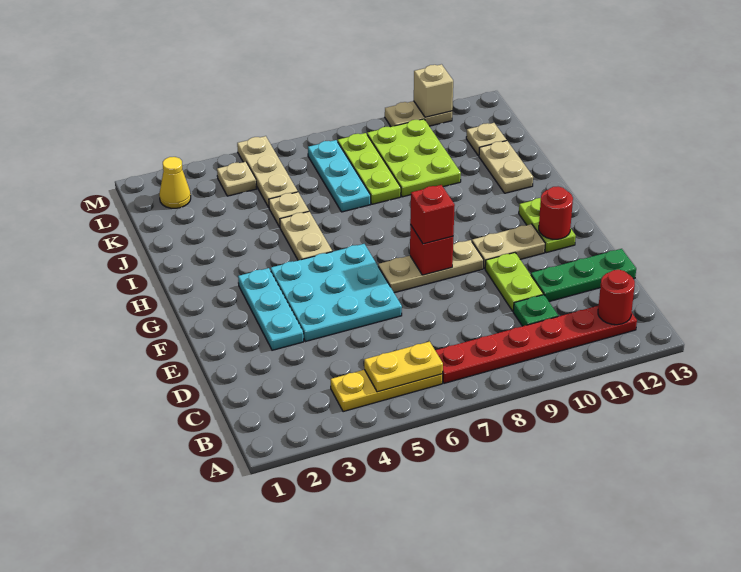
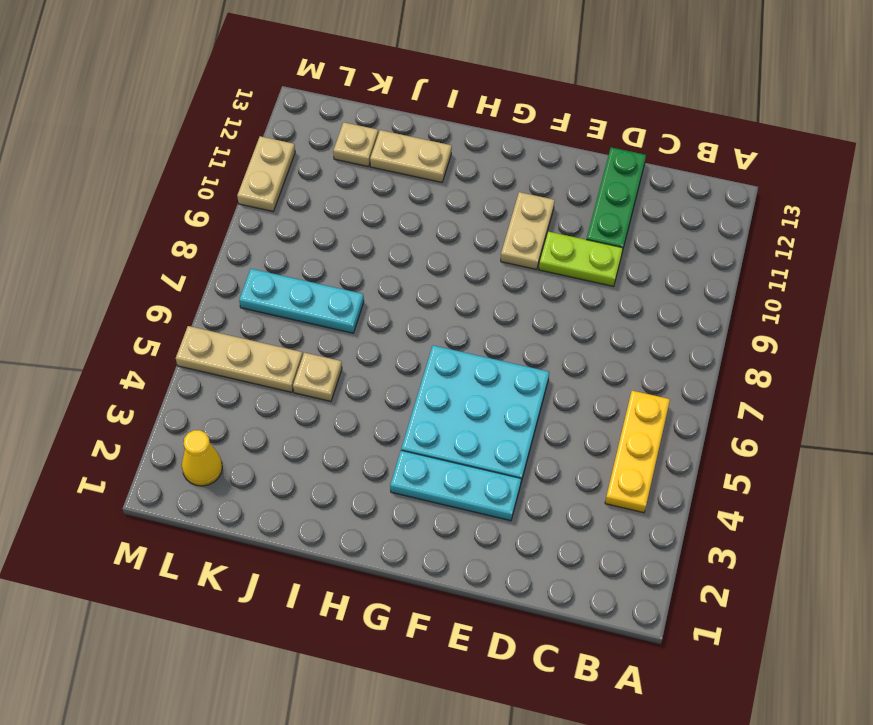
none -> red 1x6 plate [435,306,637,383]
none -> green 1x1 plate [513,295,558,326]
none -> tan 1x3 plate [378,240,484,293]

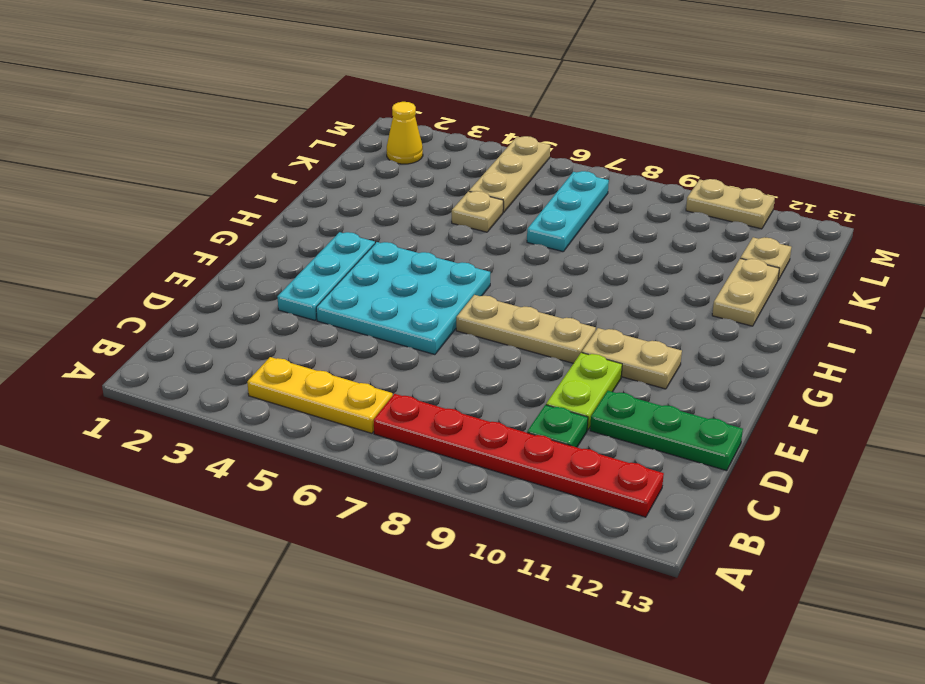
none -> lime 1x2 plate [519,198,576,253]
none -> tan 1x2 plate [280,212,332,260]
none -> lime 1x3 plate [338,133,401,204]

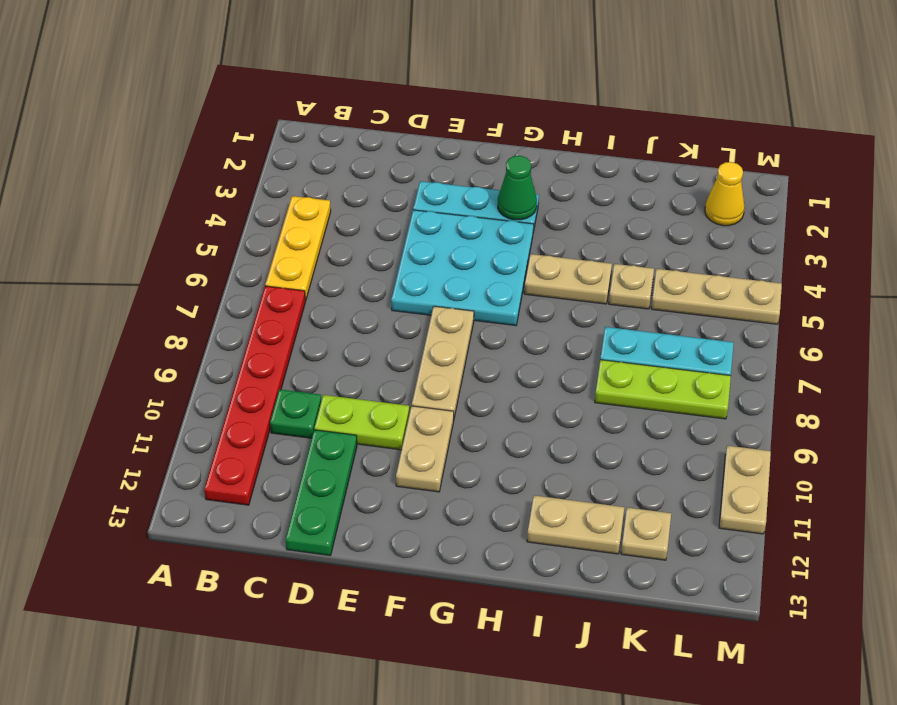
green 1x1 cone [498,156,537,220] -> none
none -> lime 1x2 plate [519,198,576,253]
none -> lime 2x3 plate [367,119,461,197]
none -> tan 1x1 plate [217,162,257,196]

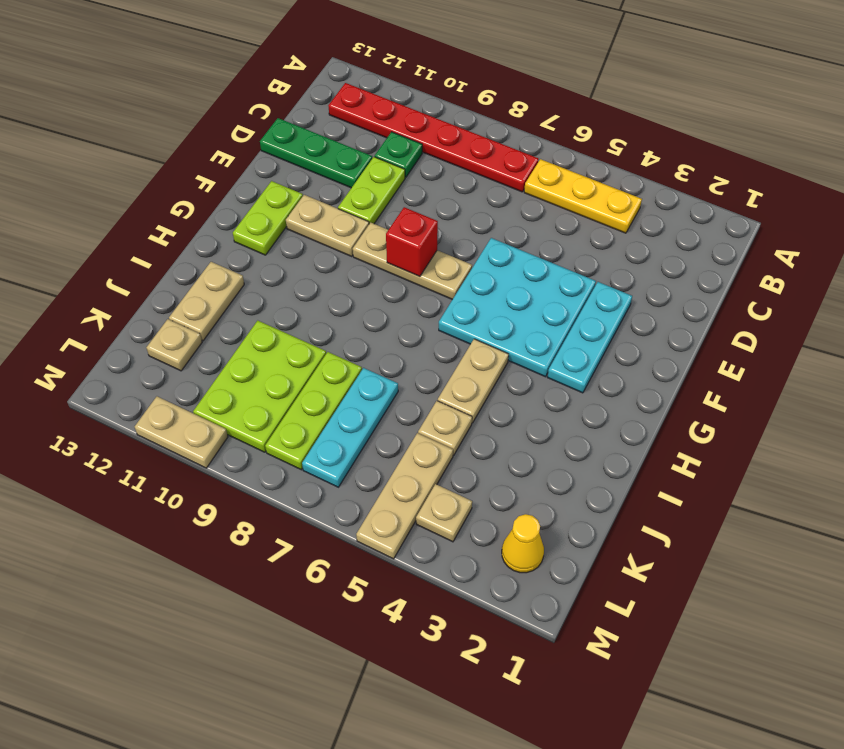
none -> yellow 1x2 plate [364,341,443,392]
none -> red 1x1 round brick [598,270,635,325]
none -> red 1x1 round brick [539,187,573,239]

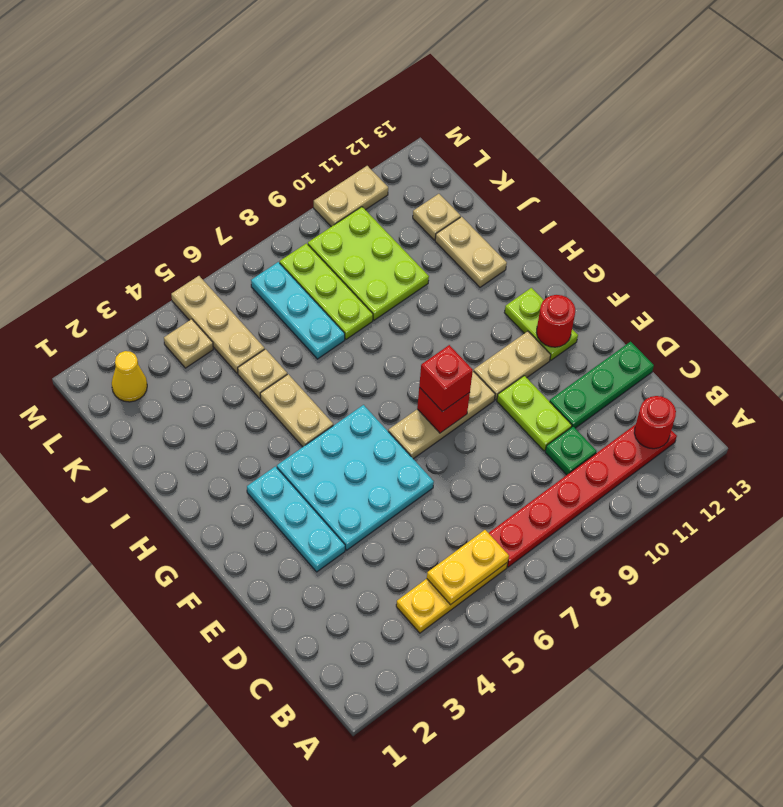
none -> tan 1x1 brick [414,64,453,117]

